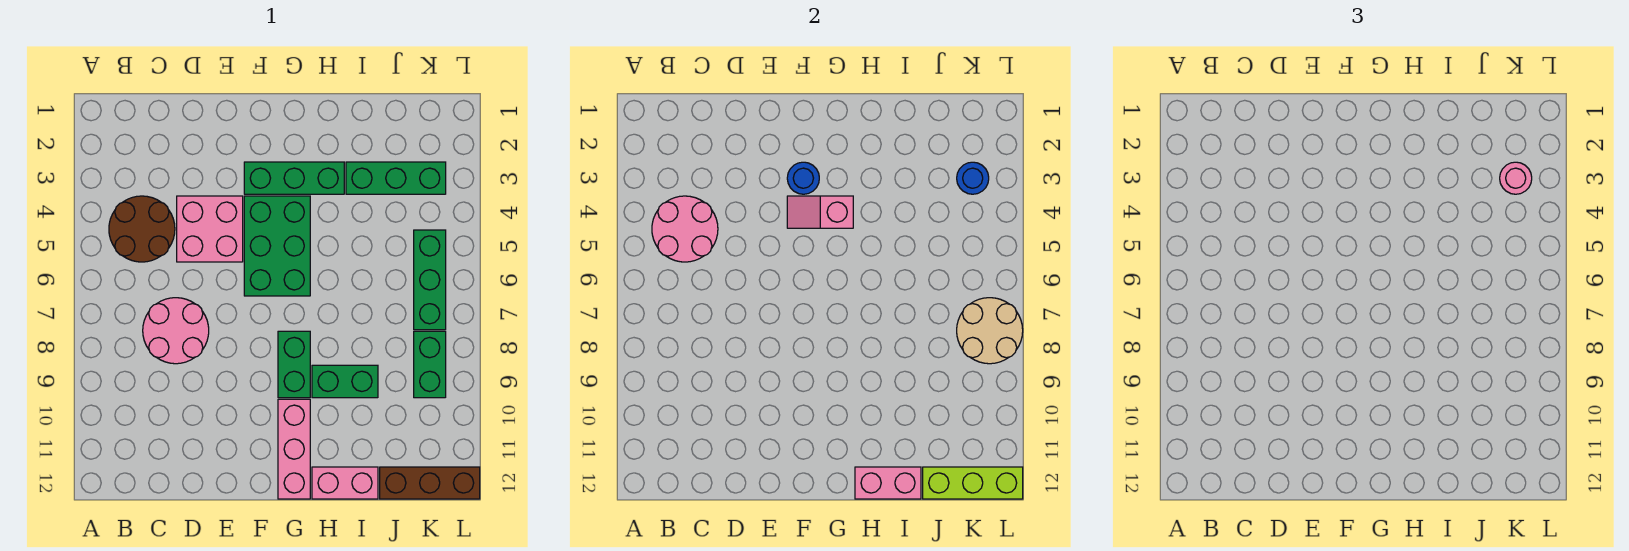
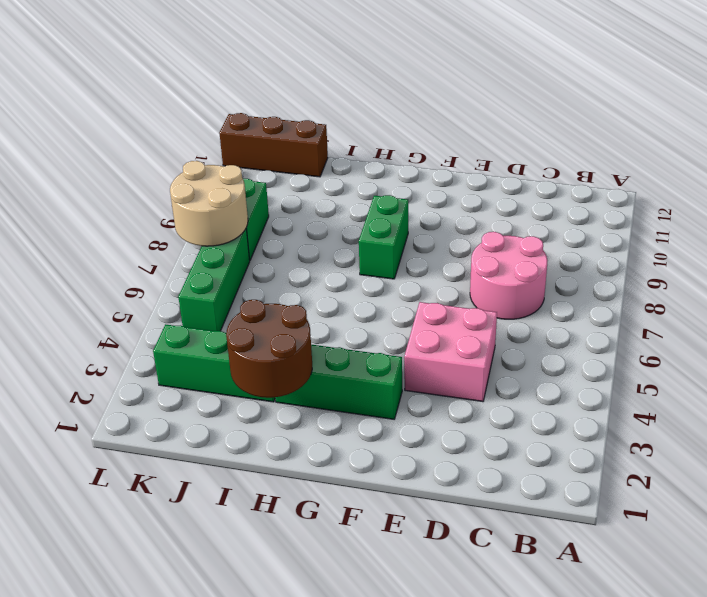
brown 2x2 round brick [226,300,312,398] -> brown 2x2 round brick moved to [109,196,175,262]
none -> green 2x3 brick [244,196,310,296]
none -> pink 1x3 brick [278,399,310,499]
none -> green 1x2 brick [312,365,378,398]

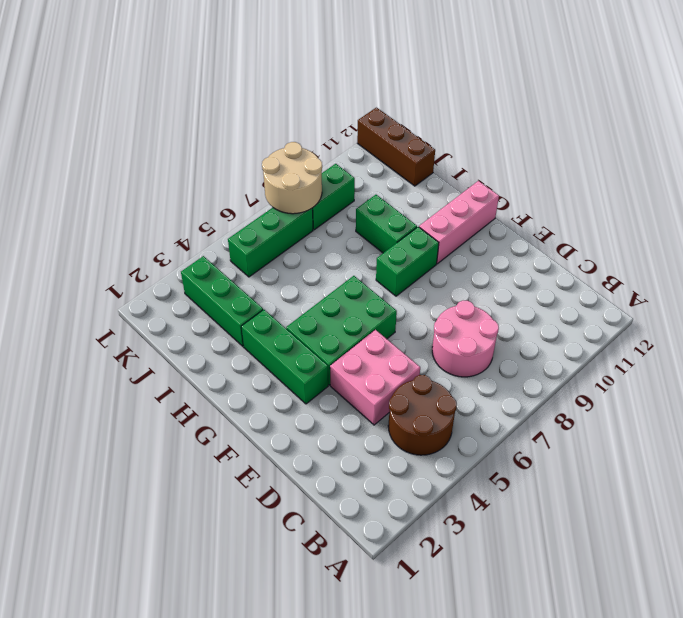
none -> pink 1x2 brick [312,467,378,499]
none -> pink 2x2 round brick [652,196,718,262]
none -> blue 1x1 round brick [787,162,819,194]

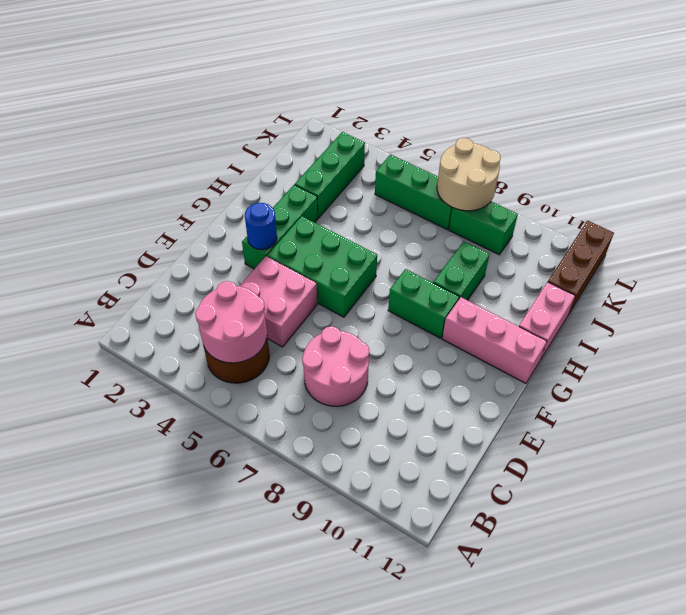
none -> pink 1x2 slope [787,196,853,228]
none -> pink 1x2 brick [855,467,921,499]
none -> lime 1x3 brick [923,467,1023,499]

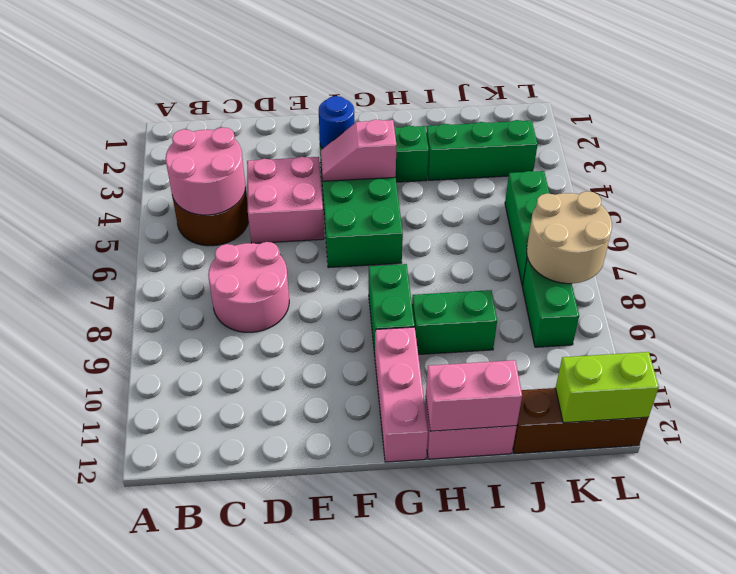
lime 1x2 brick [556,352,659,423] -> lime 1x3 brick [923,467,1023,499]
none -> blue 1x1 round brick [957,162,989,194]
none -> pink 1x1 round brick [1500,162,1532,194]

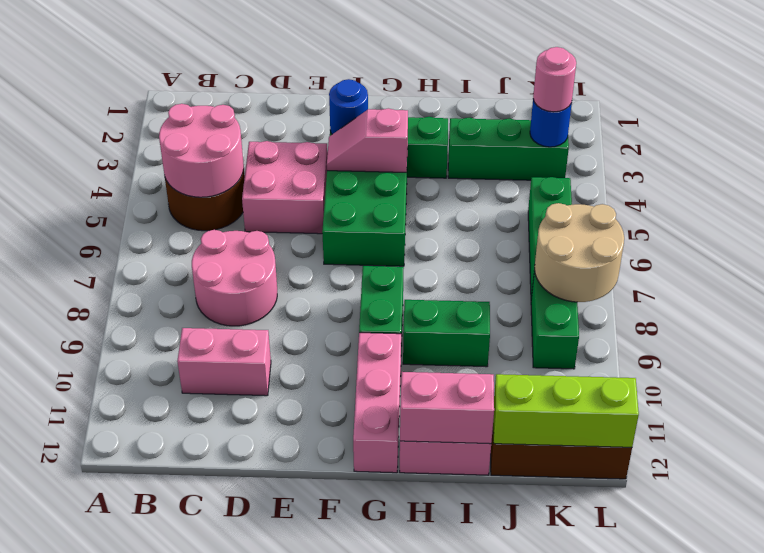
pink 1x2 brick [177,328,271,396] -> none

